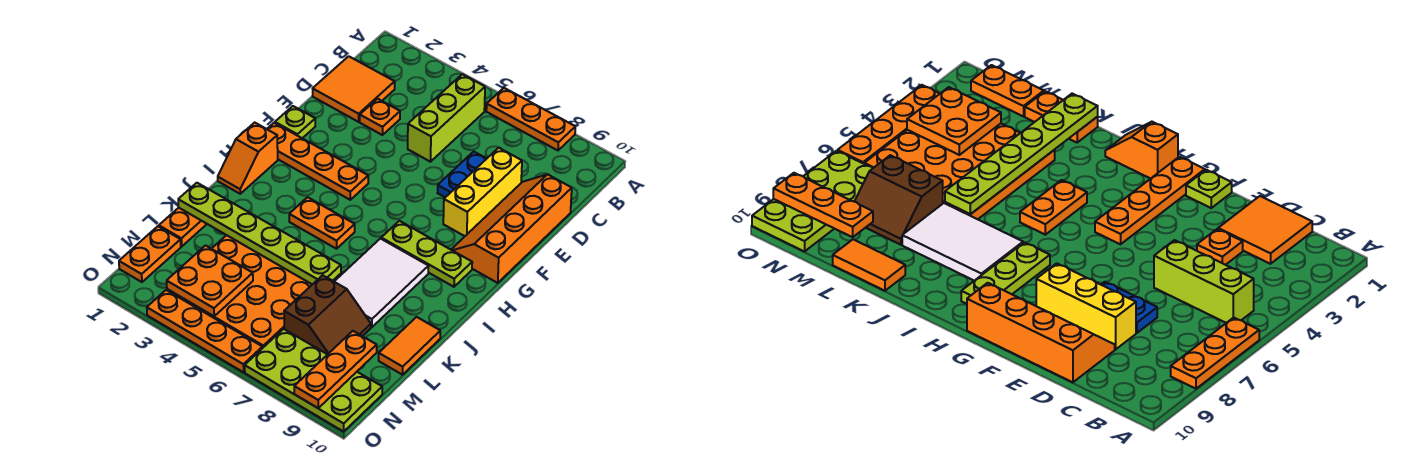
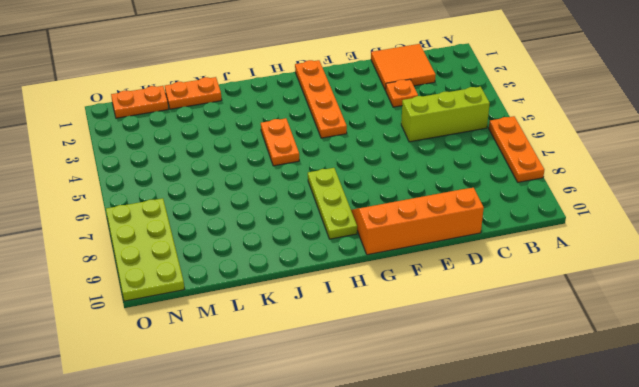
none -> blue 1x2 plate [438,152,487,197]
none -> yellow 1x3 brick [443,148,522,236]
none -> lime 1x1 plate [275,106,315,138]

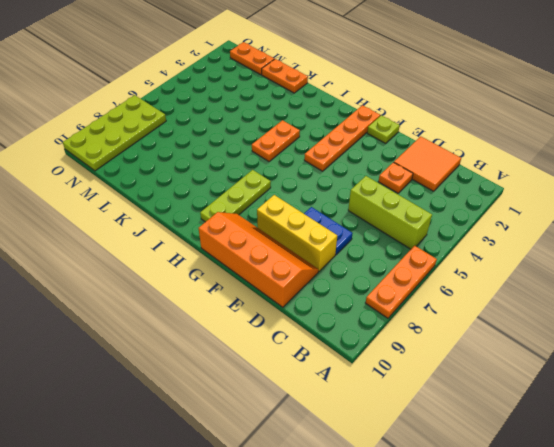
none -> orange 1x2 slope [218,122,278,194]
none -> white 2x3 tile [334,239,429,327]
none -> orange 4x4 plate [167,235,341,347]

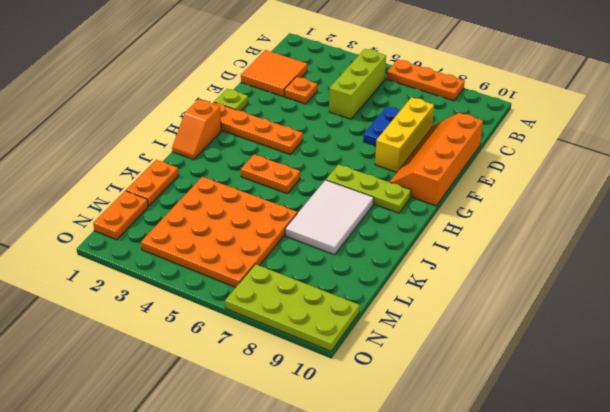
none -> orange 1x2 tile [379,317,440,375]
none -> brown 2x2 slope [284,275,371,354]
none -> orange 1x4 plate [147,290,263,372]

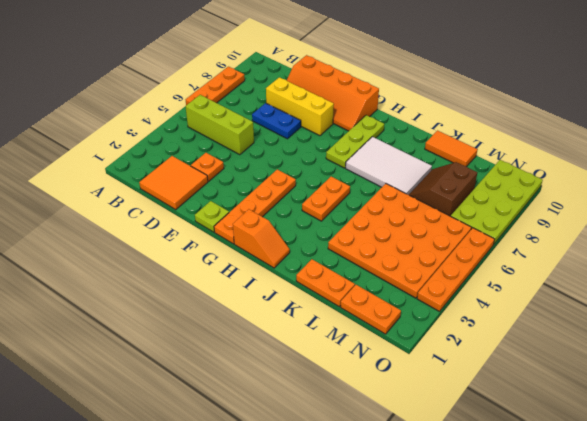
brown 2x2 slope [409,162,477,216] -> brown 2x2 slope turned to [284,275,371,354]
none -> lime 1x6 plate [178,183,341,284]
none -> orange 2x2 plate [167,246,253,316]
none -> orange 1x3 plate [294,331,377,408]

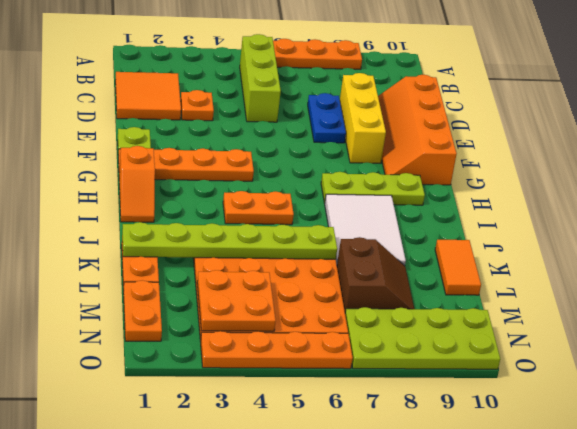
none -> orange 1x3 plate [294,331,377,408]

